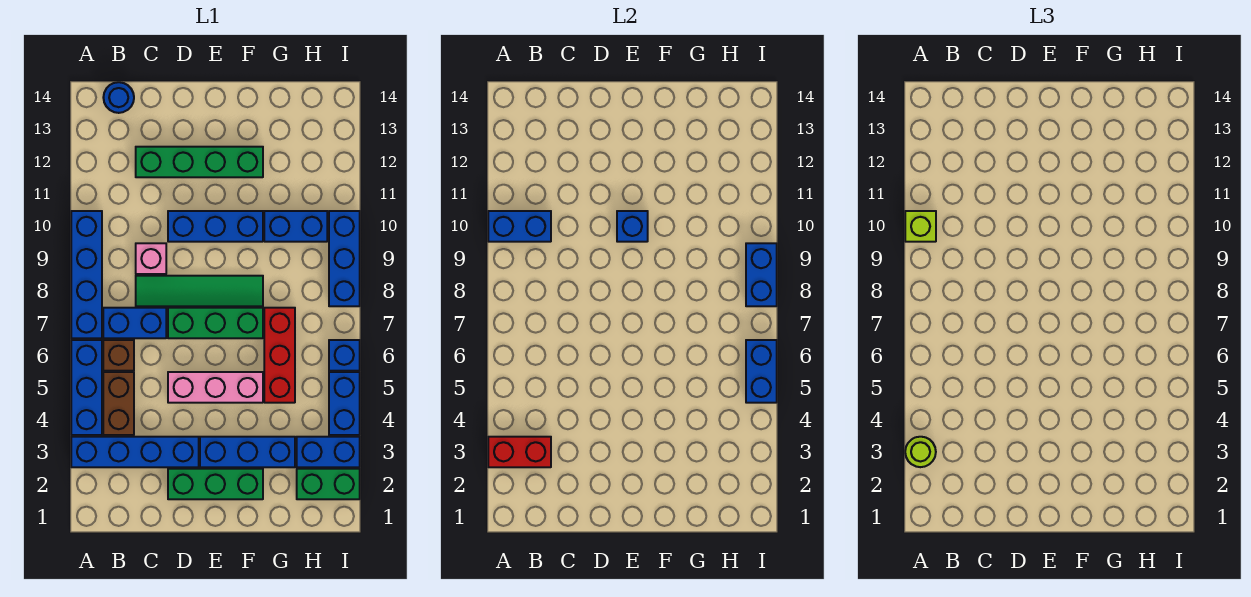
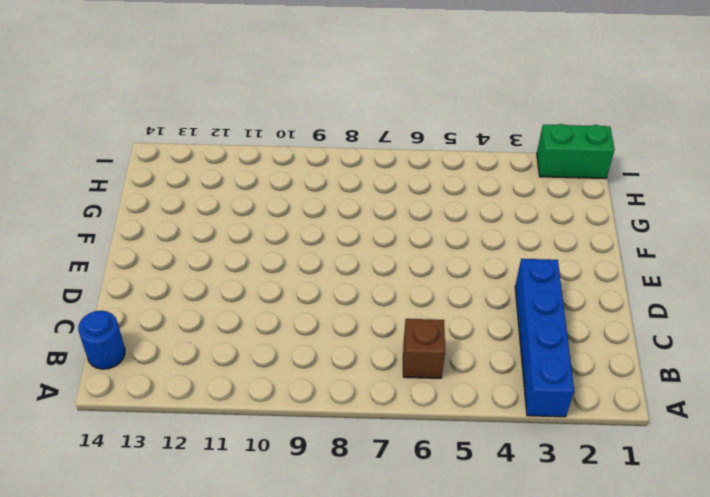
green 1x2 brick [537,124,615,179] -> green 1x2 brick turned to [297,469,360,499]
none -> blue 1x3 brick [71,340,102,435]
none -> blue 1x4 brick [71,211,102,338]
none -> brown 1x2 brick [103,372,134,435]

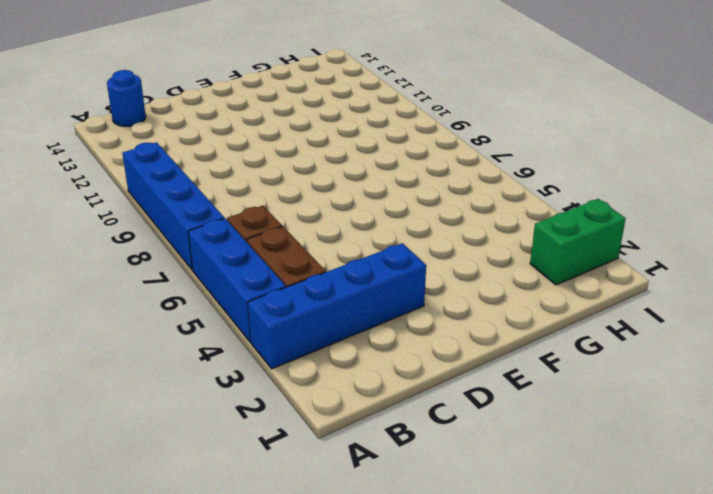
none -> blue 1x2 brick [103,308,166,338]
none -> green 1x4 tile [136,276,263,306]
none -> pink 1x1 brick [136,243,166,274]

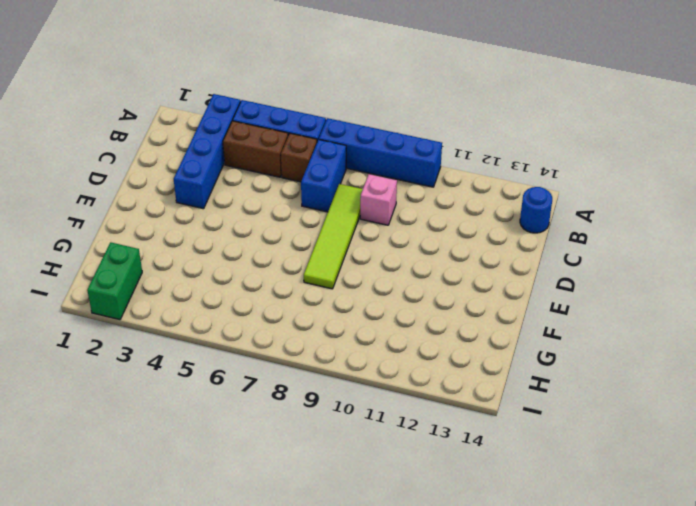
lime 1x4 tile [304,184,363,289] -> green 1x4 tile [136,276,263,306]
none -> green 1x4 brick [136,147,263,177]
none -> green 1x3 brick [168,469,263,499]
none -> pink 1x3 brick [168,372,263,403]

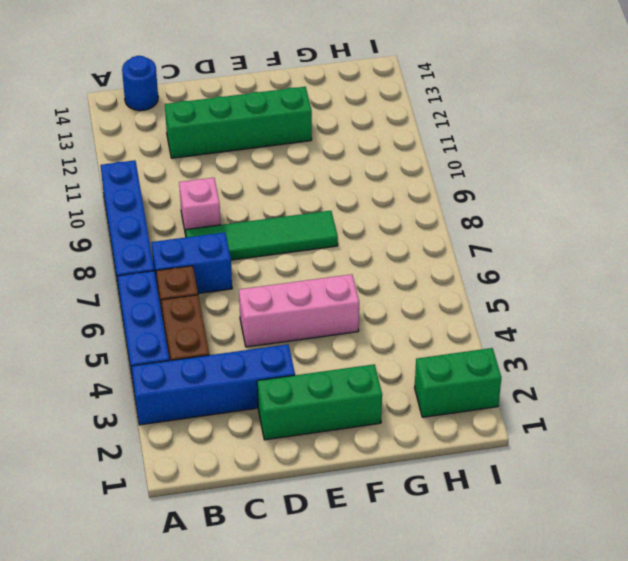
none -> green 1x3 brick [168,308,263,338]
none -> blue 1x3 brick [168,211,263,242]
none -> blue 1x3 brick [200,437,295,467]

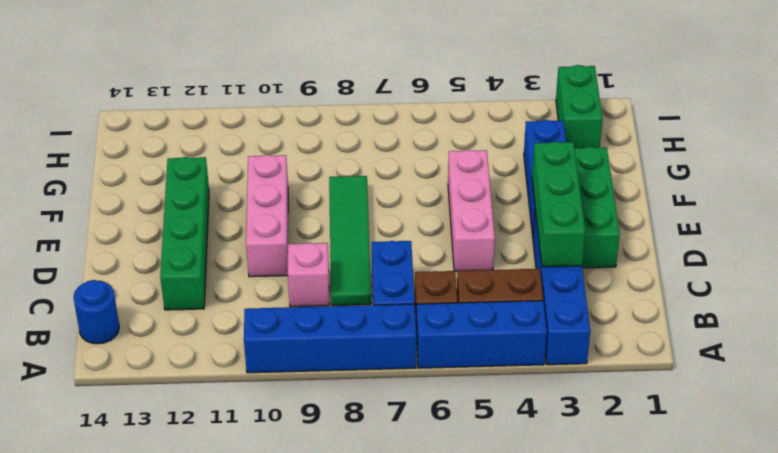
green 1x3 brick [532,142,585,267] -> green 1x3 brick moved to [168,308,263,338]
pink 1x3 brick [246,155,288,277] -> blue 1x3 brick [168,211,263,242]
none -> red 1x3 brick [264,308,295,403]
none -> blue 1x2 brick [264,211,327,242]
none -> blue 1x2 brick [297,437,360,467]

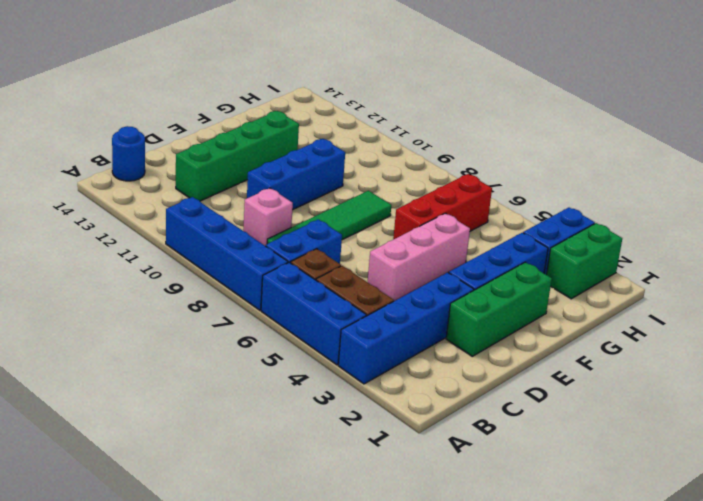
red 1x3 brick [393,174,492,239] -> red 1x3 brick turned to [264,308,295,403]
none -> green 1x3 brick [168,308,263,338]
none -> blue 1x2 brick [264,211,327,242]
none -> blue 1x2 brick [329,372,360,435]

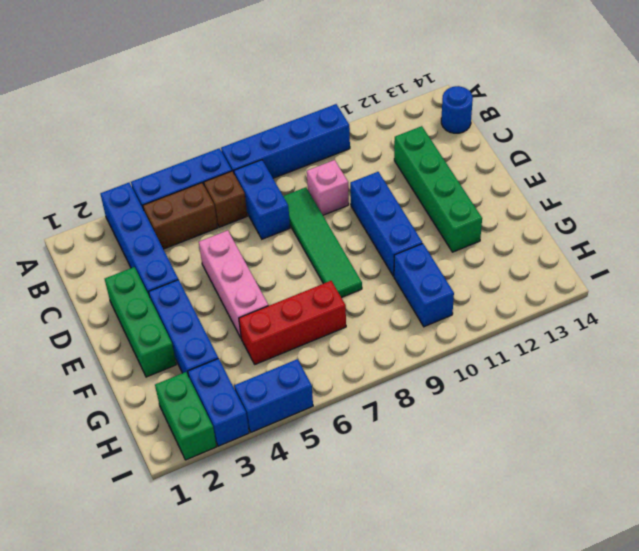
none -> green 1x3 brick [168,308,263,338]
none -> blue 1x1 brick [329,340,360,371]
none -> blue 1x3 brick [329,211,360,306]

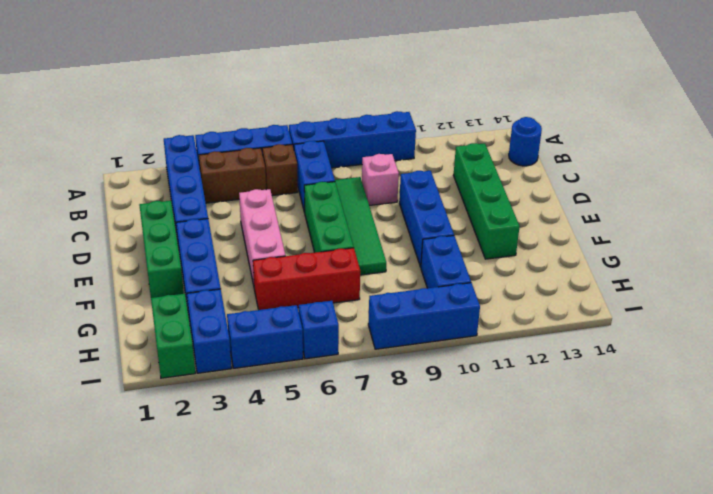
none -> red 1x2 brick [488,437,551,467]
none -> blue 1x2 brick [488,211,551,242]
none -> blue 1x1 brick [617,211,648,242]

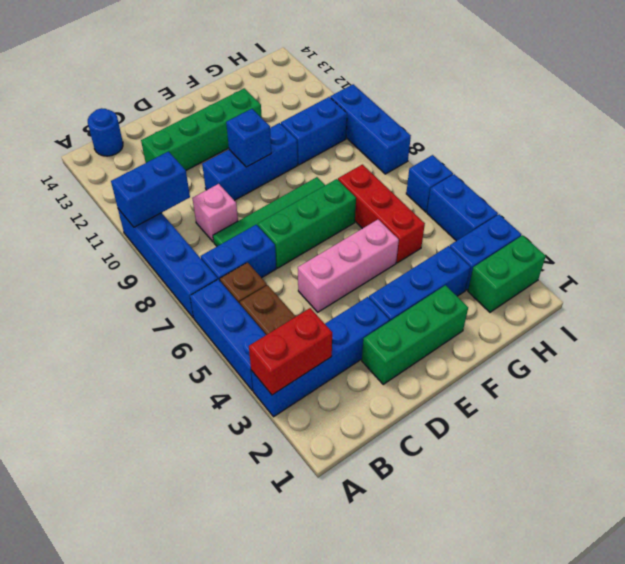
none -> blue 1x2 brick [746,340,777,403]
none -> blue 1x2 brick [746,243,777,306]
none -> lime 1x1 round brick [905,437,936,467]

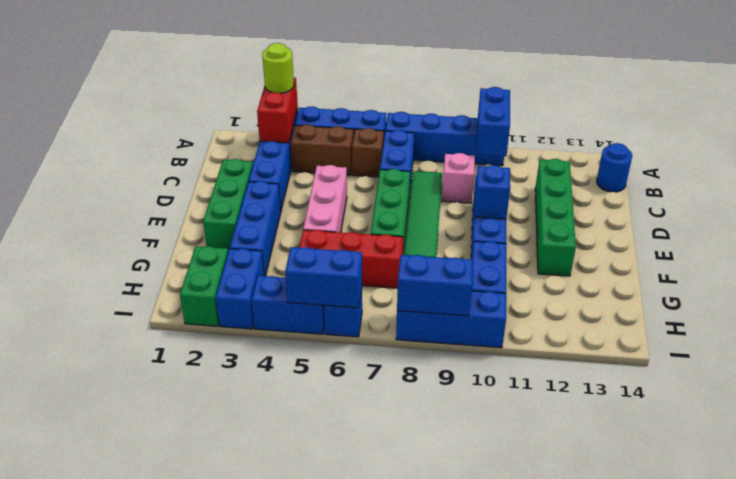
none -> lime 1x1 brick [905,211,936,242]

